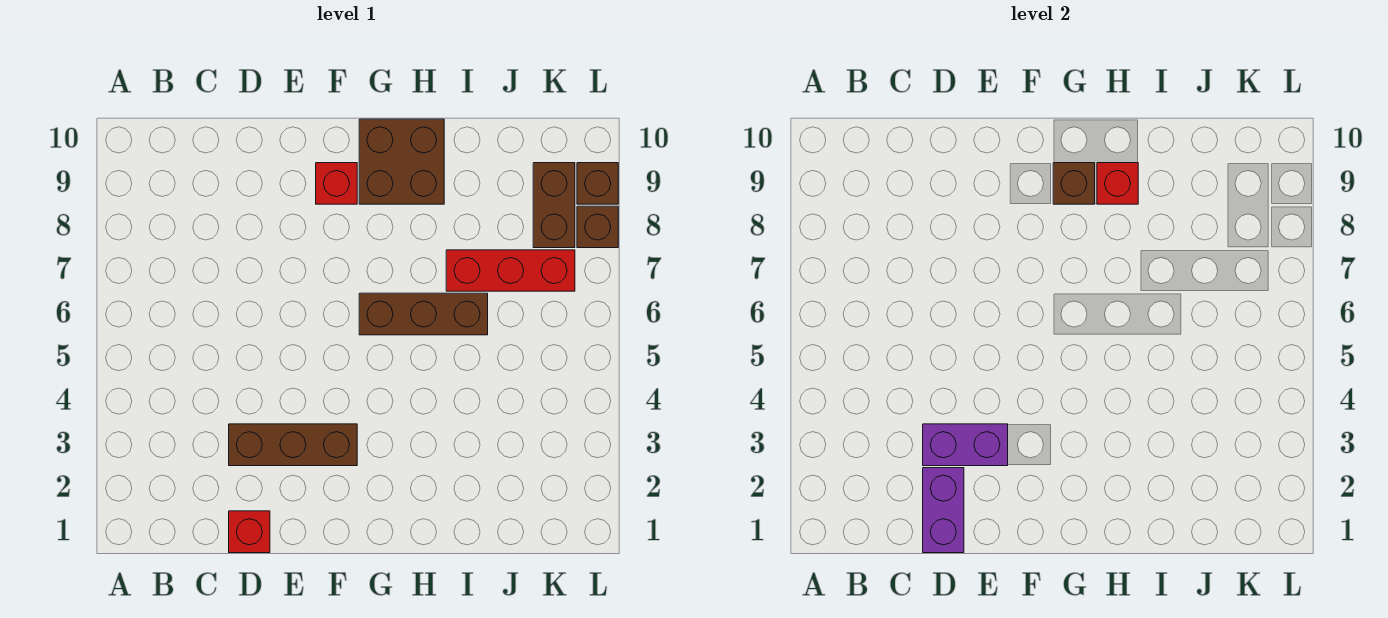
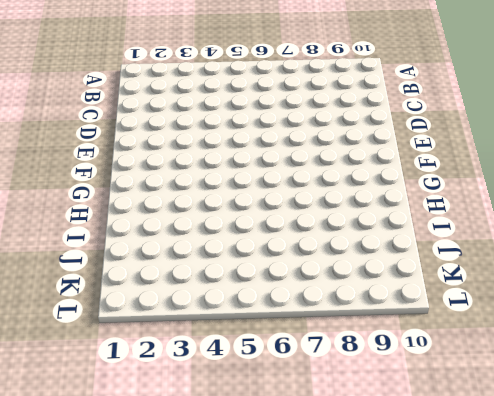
none -> red 1x1 brick [229,511,270,553]
none -> brown 1x3 brick [229,424,357,466]
none -> red 1x1 brick [316,163,357,204]

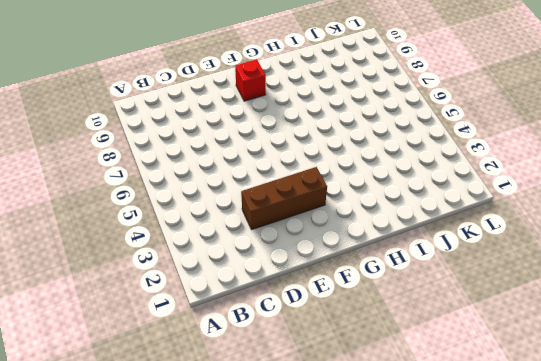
none -> red 1x1 brick [229,511,270,553]
none -> brown 1x3 brick [359,293,488,335]
none -> brown 2x2 brick [359,119,444,204]

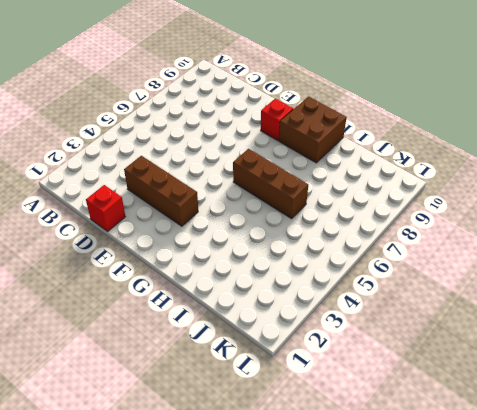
none -> red 1x3 brick [446,250,575,291]
none -> brown 1x2 brick [533,163,575,248]
none -> brown 1x1 brick [577,206,618,248]

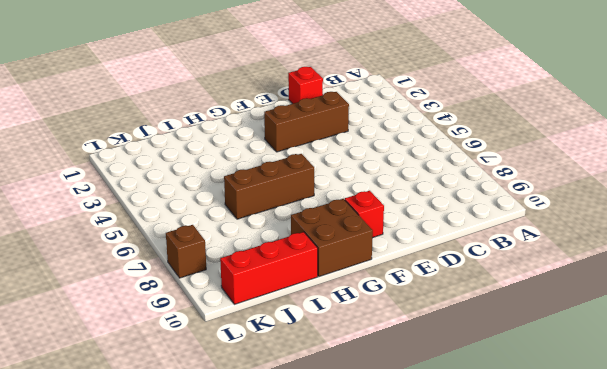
red 1x3 brick [220,232,318,304] -> red 1x3 brick moved to [446,250,575,291]
none -> brown 1x2 brick [533,163,575,248]
none -> brown 1x1 brick [577,163,618,204]
none -> purple 1x2 brick [923,468,964,553]

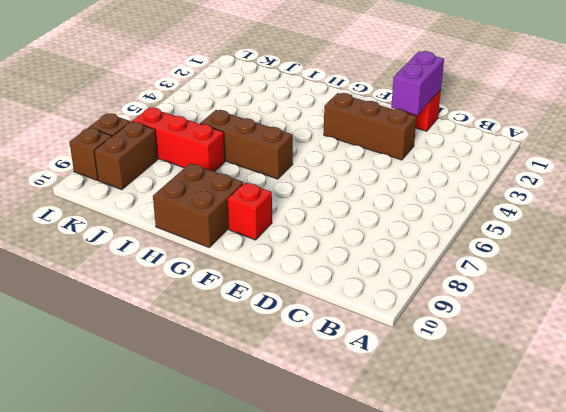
none -> purple 1x2 brick [923,424,1008,466]
none -> brown 1x1 brick [1053,163,1095,204]
none -> red 1x1 brick [1097,163,1138,204]

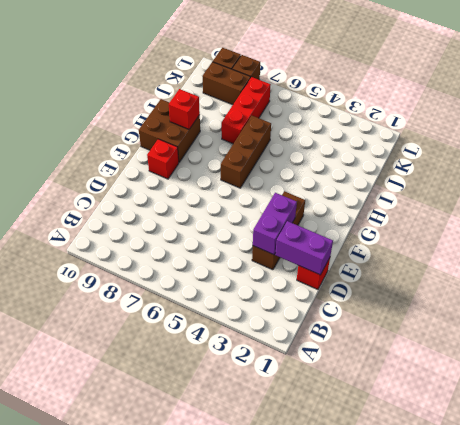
none -> brown 1x1 brick [1053,163,1095,204]

